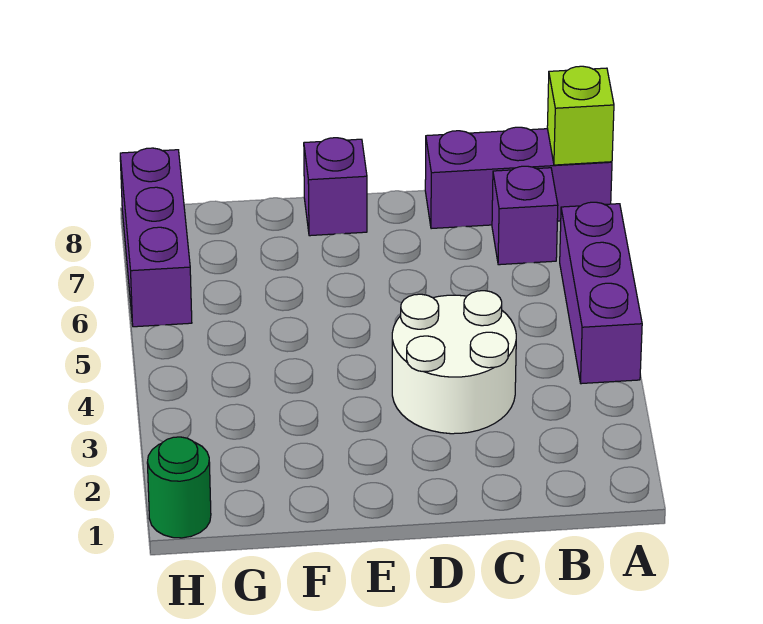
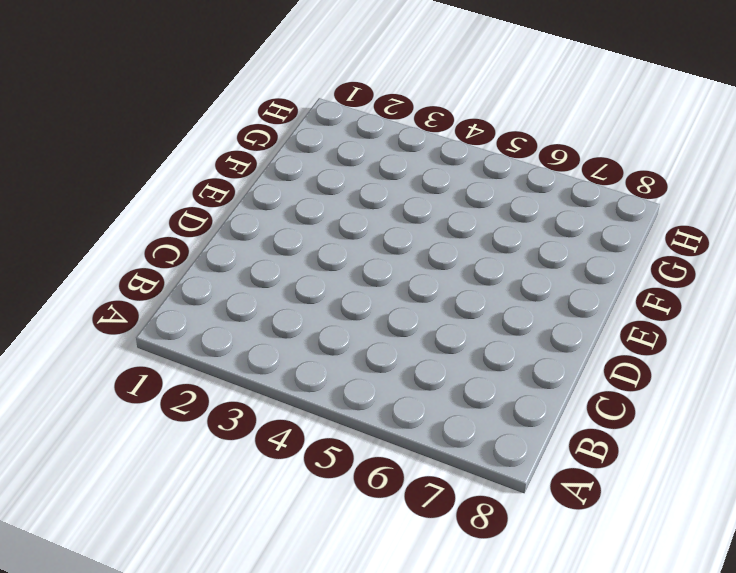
none -> purple 1x3 brick [560,202,642,384]
none -> purple 1x3 brick [425,127,612,229]

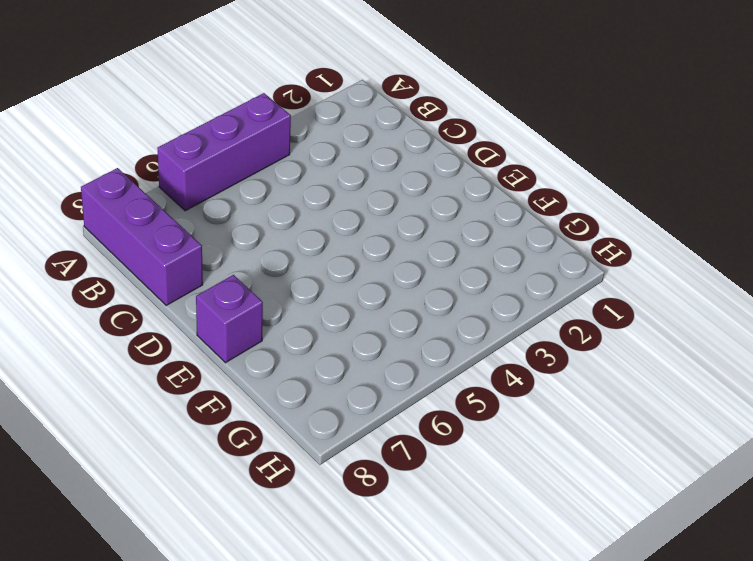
none -> purple 1x1 brick [492,166,558,265]
none -> white 2x2 round brick [392,291,516,434]

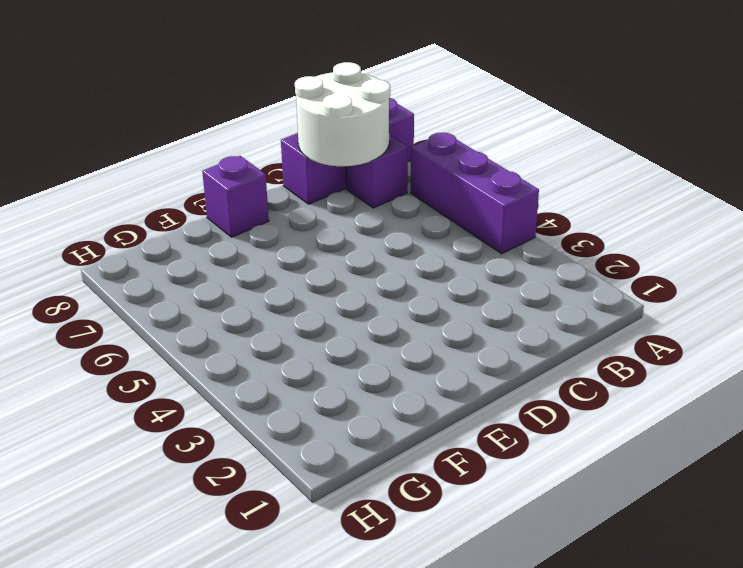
white 2x2 round brick [295,62,390,166] -> white 2x2 round brick moved to [392,291,516,434]
none -> green 1x1 round brick [147,437,211,538]
none -> purple 1x3 brick [120,148,192,327]

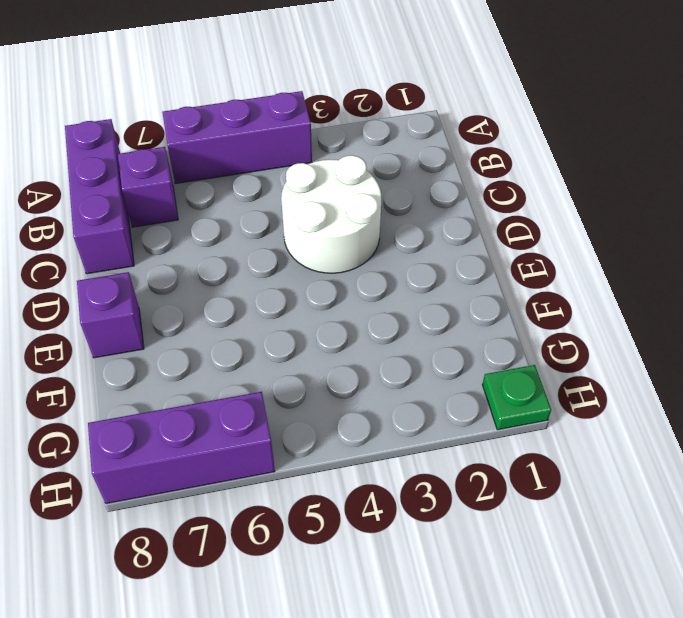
green 1x1 plate [482,365,551,430] -> green 1x1 round brick [147,437,211,538]
none -> lime 1x1 brick [547,66,614,165]

